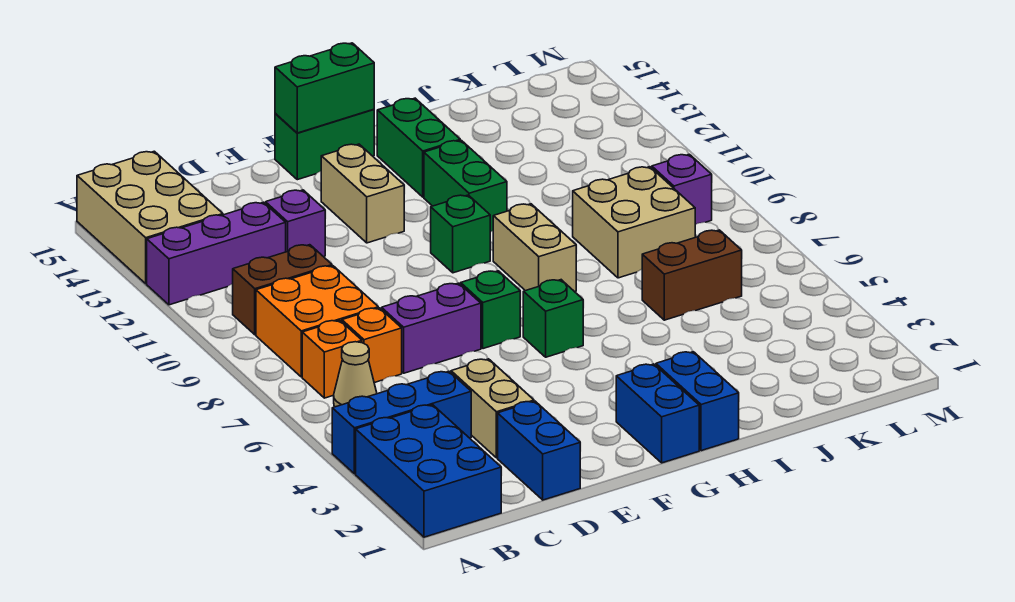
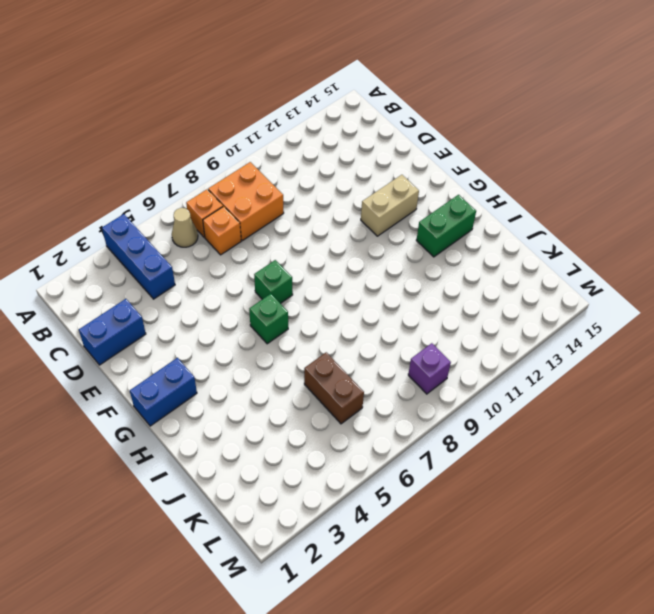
none -> blue 2x3 brick [356,405,501,537]
none -> purple 1x3 brick [147,202,286,305]
none -> tan 2x3 brick [77,151,223,284]

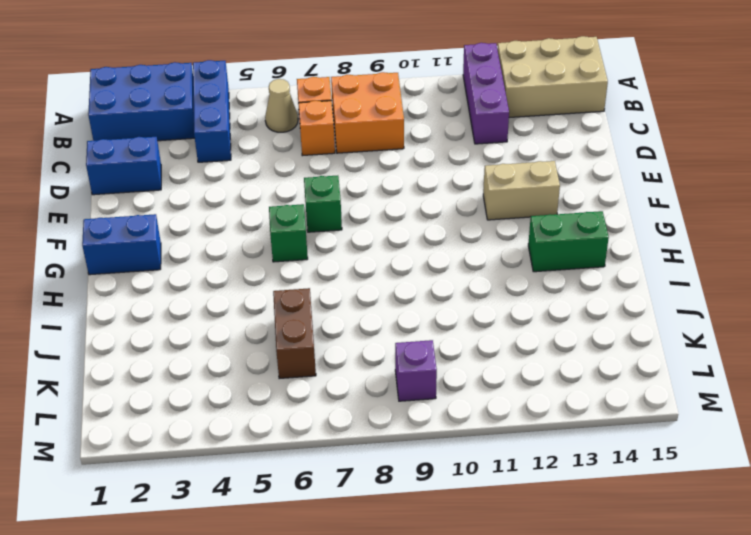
none -> brown 1x2 brick [233,245,332,335]
none -> tan 1x2 brick [451,359,534,458]
none -> purple 1x2 brick [382,283,481,373]

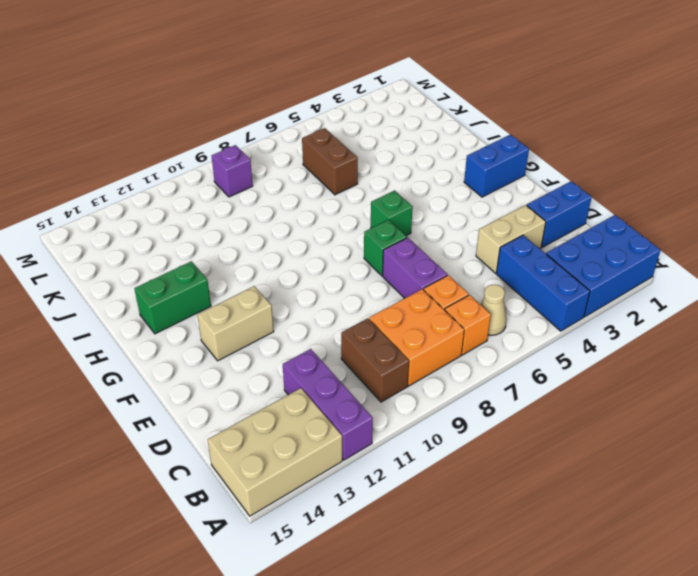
none -> purple 1x1 brick [266,190,325,257]
none -> green 1x2 brick [275,109,374,180]
none -> green 1x1 brick [431,195,490,273]

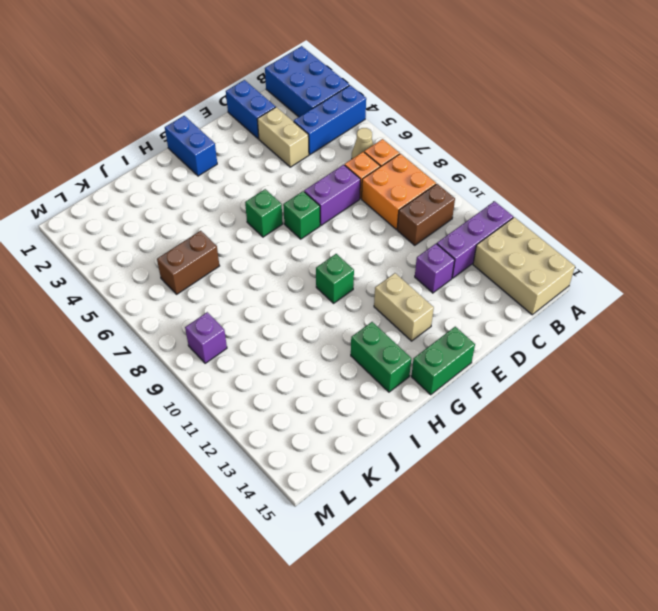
none -> blue 1x2 brick [656,352,739,451]
none -> tan 1x2 brick [493,204,576,292]
none -> green 1x2 brick [424,140,507,232]

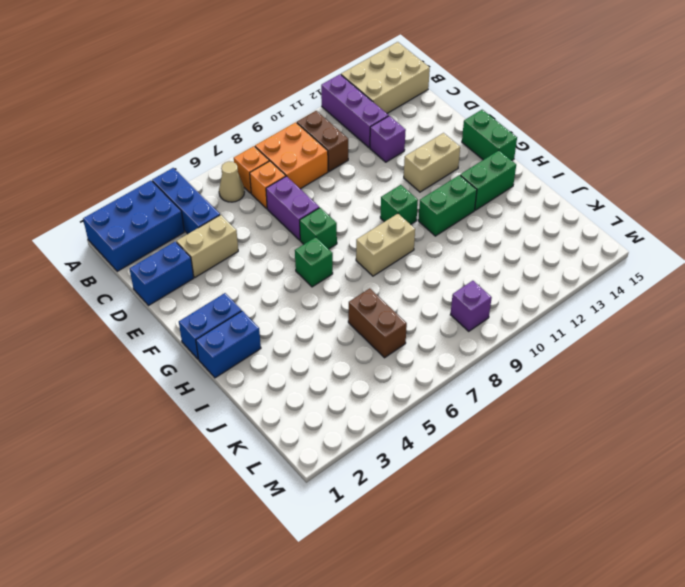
none -> tan 2x2 brick [573,167,695,278]
none -> green 1x2 brick [275,43,374,133]

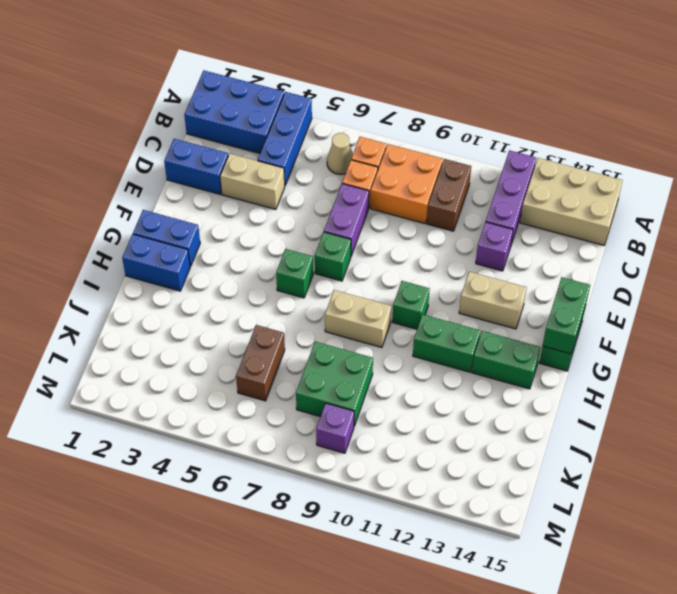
green 2x2 brick [296,342,373,426] -> tan 2x2 brick [573,167,695,278]

